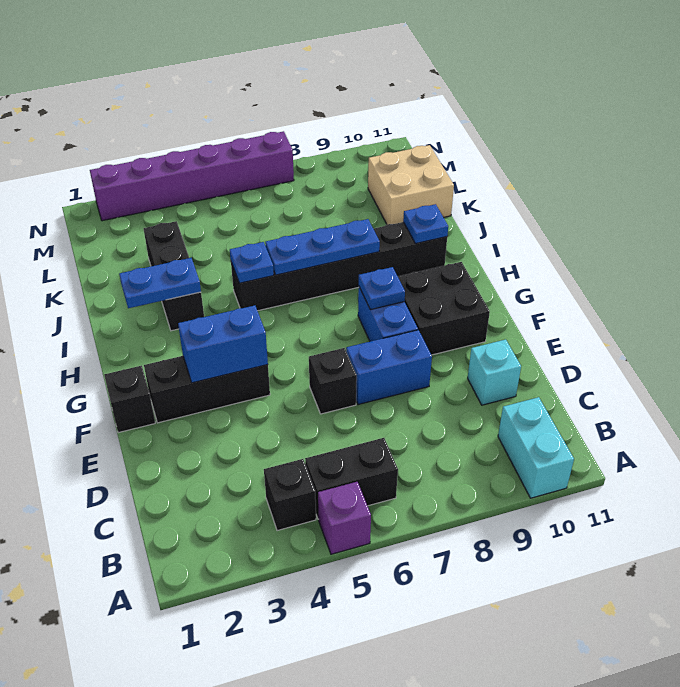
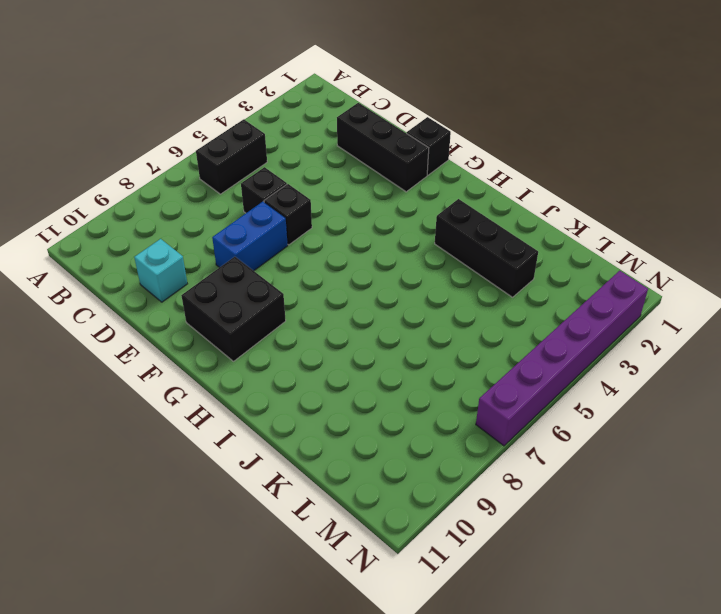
black 1x3 brick [337,103,429,192] -> black 1x3 brick turned to [144,356,270,423]
black 1x1 brick [241,167,287,213] -> black 1x1 brick moved to [264,459,316,531]
none -> purple 1x1 brick [318,482,371,554]
none -> cyan 1x2 brick [498,397,574,498]
none -> blue 1x2 brick [358,287,418,341]

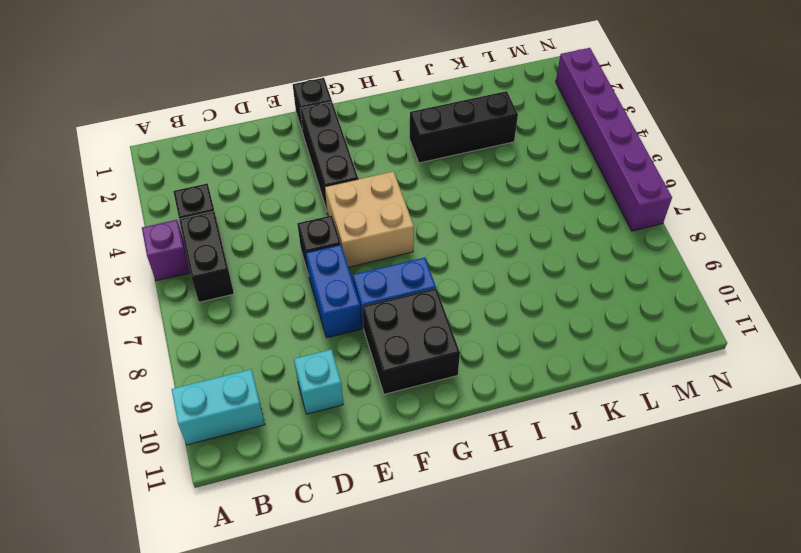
tan 2x2 brick [325,172,414,267] -> tan 2x2 brick moved to [368,145,454,224]
none -> black 1x6 brick [231,222,447,311]
none -> blue 1x2 brick [178,306,268,383]
none -> blue 1x1 plate [359,267,405,310]

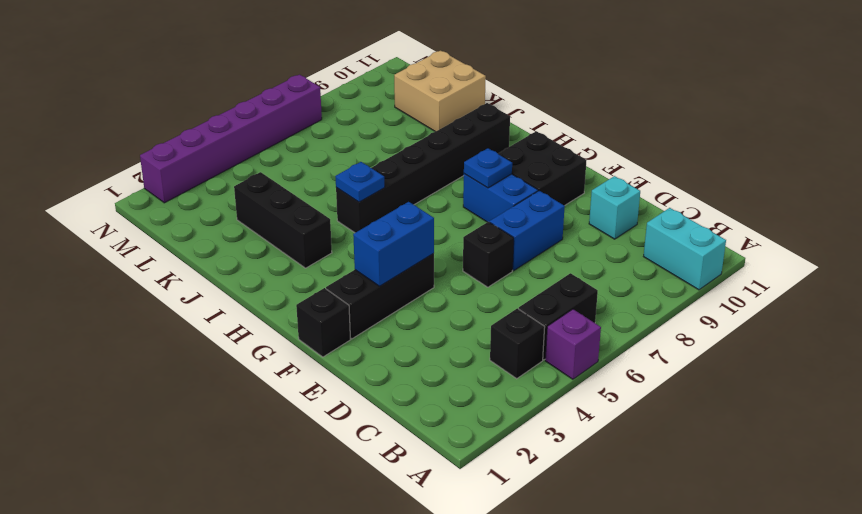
none -> blue 1x2 plate [119,258,201,308]
none -> blue 1x3 plate [265,219,380,275]
none -> blue 1x1 plate [403,204,448,244]

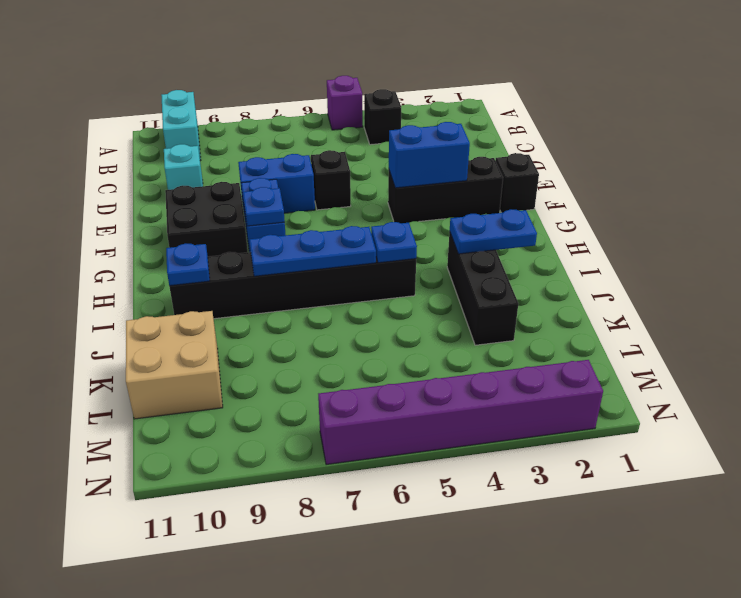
none -> black 1x2 brick [305,438,398,519]

